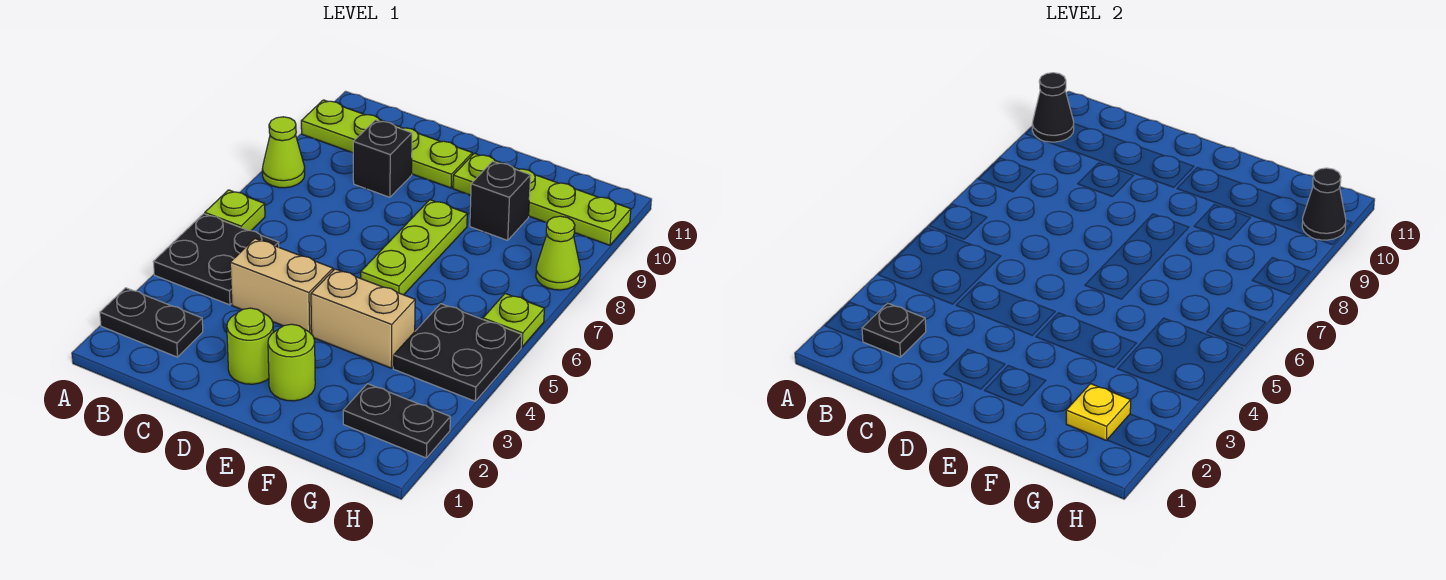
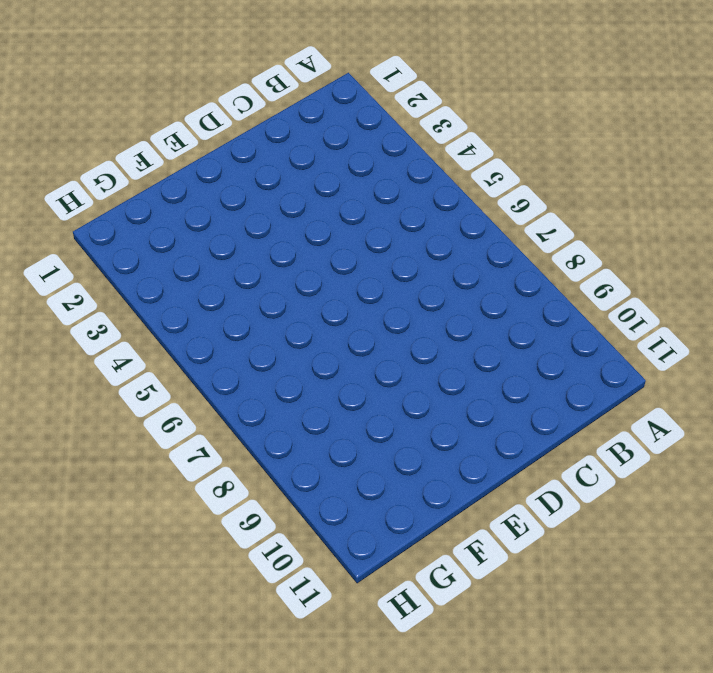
none -> black 1x2 plate [100,288,203,357]
none -> black 2x2 plate [153,214,279,305]
none -> lime 1x1 plate [205,190,265,231]

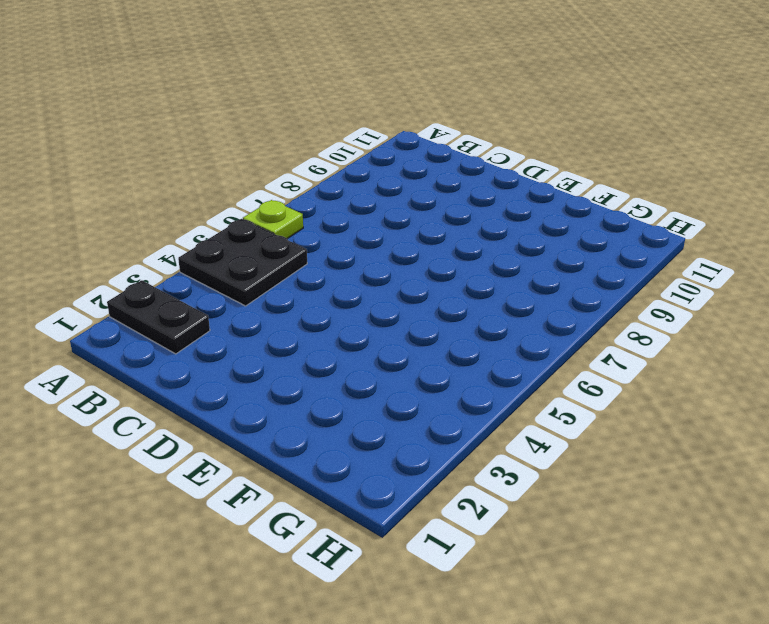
none -> lime 1x1 cone [262,117,305,188]
none -> lime 1x4 plate [301,100,472,188]
none -> tan 1x2 brick [230,239,333,334]

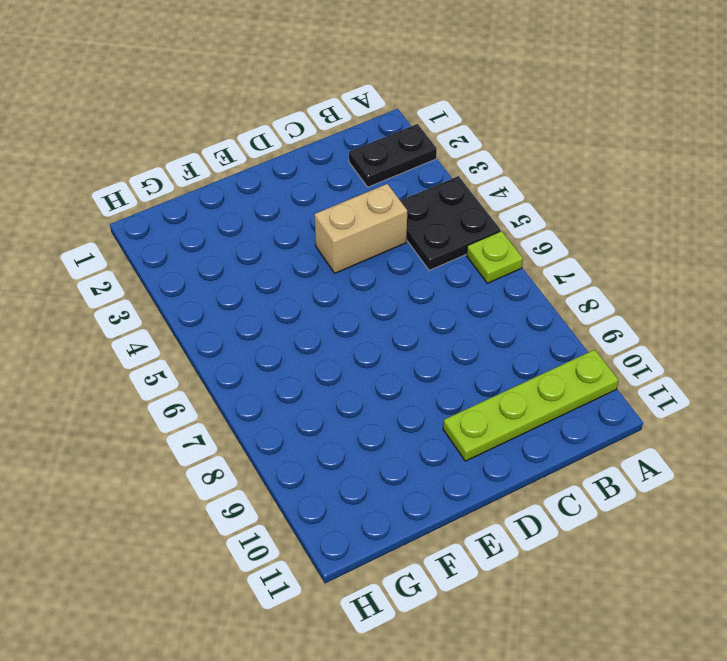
none -> lime 1x1 cone [262,117,305,188]
none -> black 1x1 brick [353,120,412,197]
none -> lime 1x1 round brick [227,308,273,384]

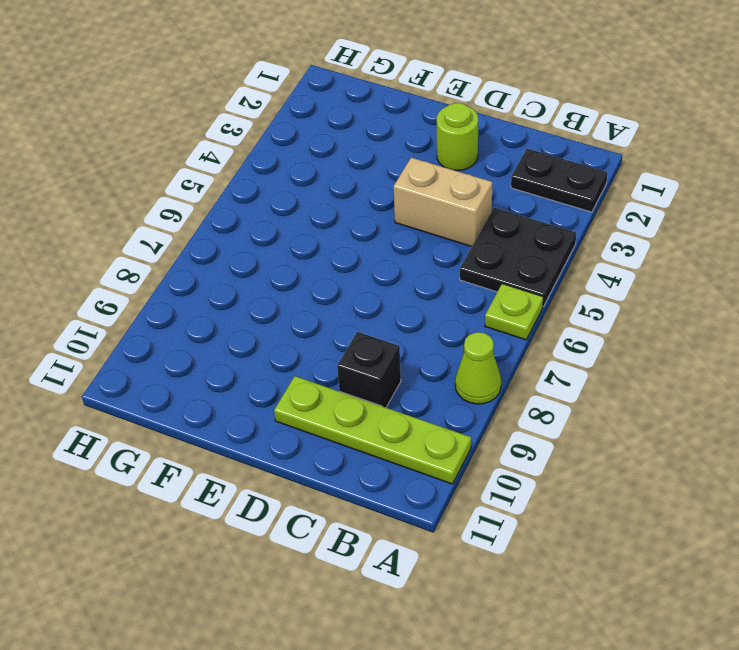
none -> lime 1x1 round brick [268,324,315,401]
none -> tan 1x2 brick [311,269,415,368]
none -> lime 1x3 plate [361,200,467,295]

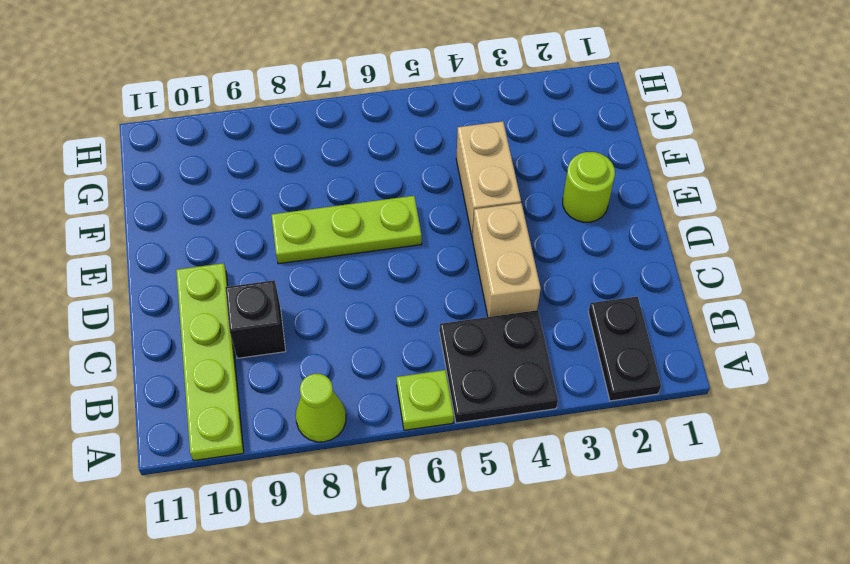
none -> lime 1x1 round brick [227,308,273,384]
none -> lime 1x4 plate [453,153,631,245]
none -> black 1x1 brick [470,161,531,240]

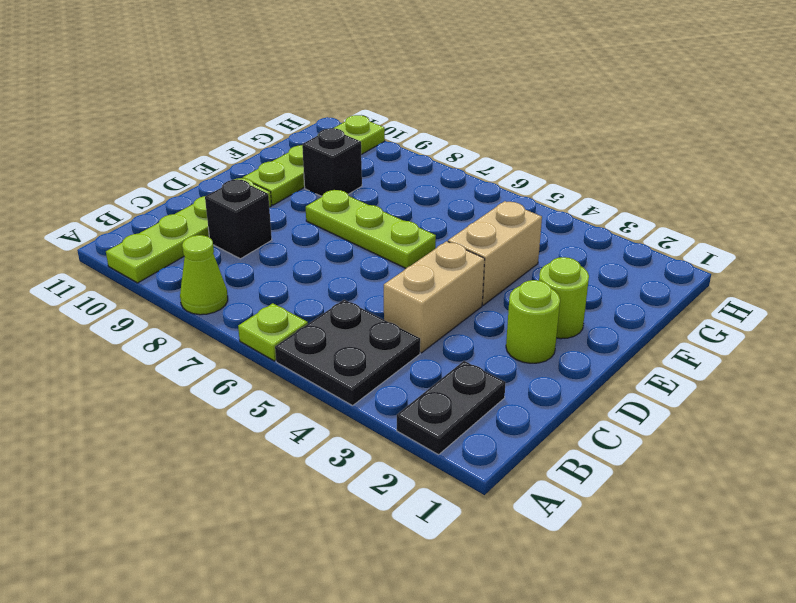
none -> black 1x2 plate [343,384,450,458]
none -> black 2x2 plate [393,304,522,401]
none -> lime 1x1 plate [483,294,545,347]

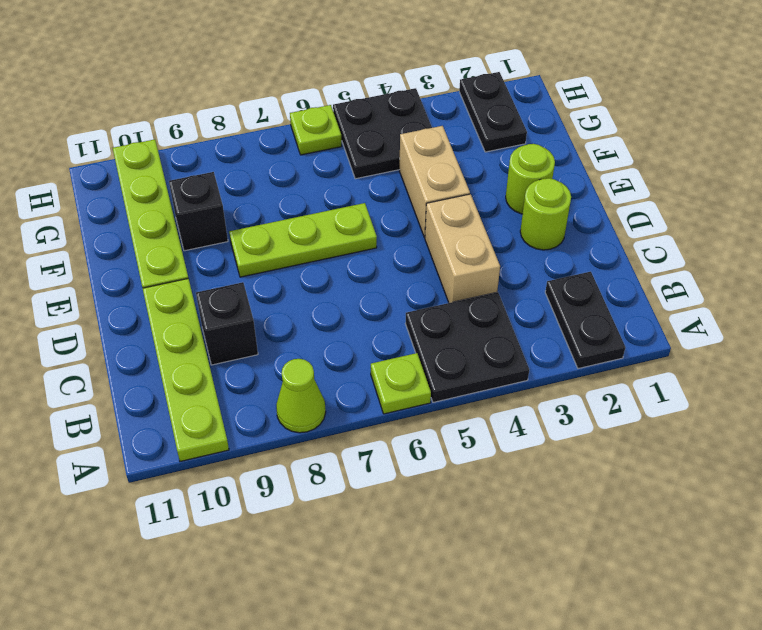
none -> lime 1x1 cone [536,216,580,290]
none -> black 1x1 cone [1032,73,1074,142]
none -> black 1x1 plate [862,303,926,357]

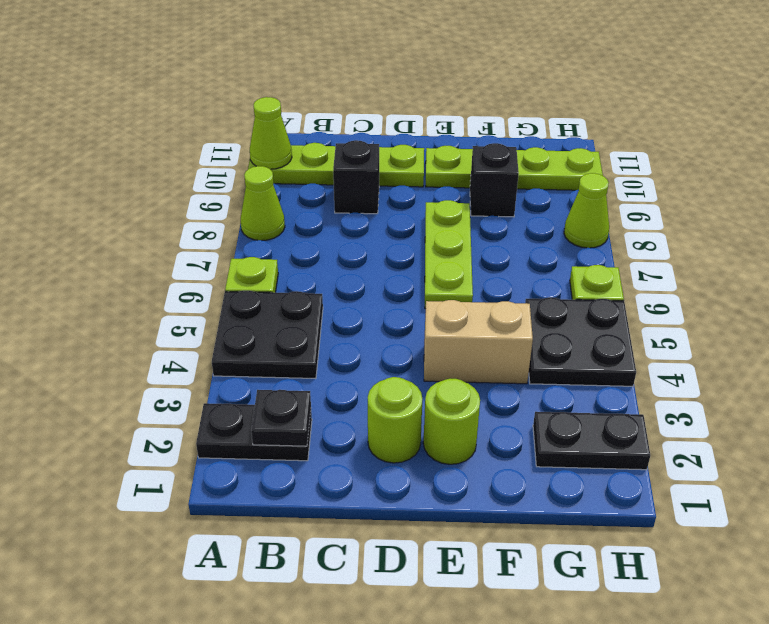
lime 1x1 cone [250,97,292,169] -> black 1x1 cone [1032,73,1074,142]
none -> tan 1x2 brick [230,239,333,334]
none -> yellow 1x1 plate [1066,384,1131,441]
none -> black 1x1 cone [1302,168,1346,240]

